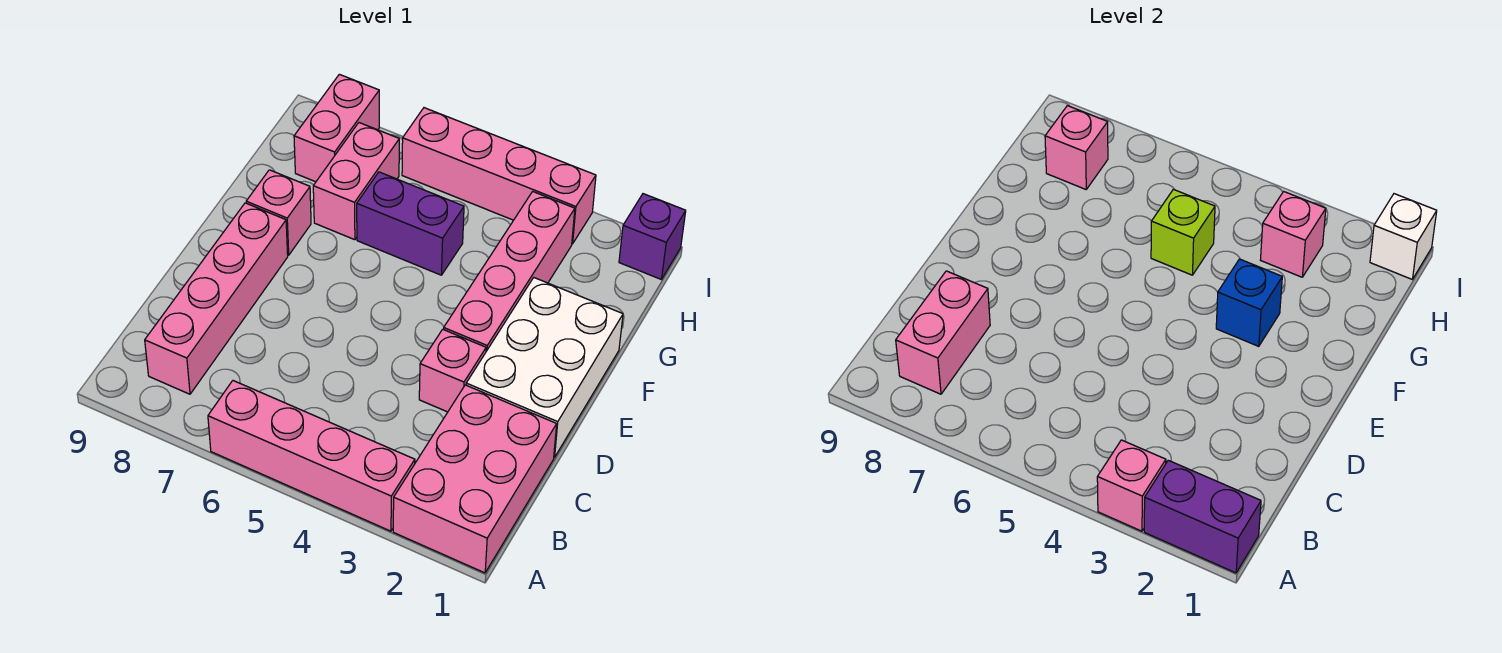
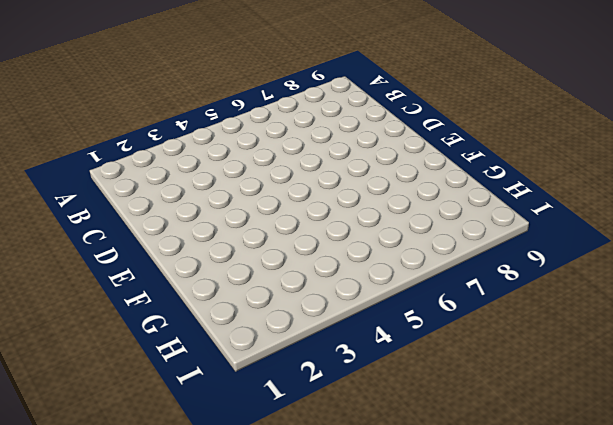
none -> pink 2x3 brick [393,385,557,573]
none -> pink 1x4 brick [208,381,415,531]
none -> pink 1x4 brick [145,203,288,394]

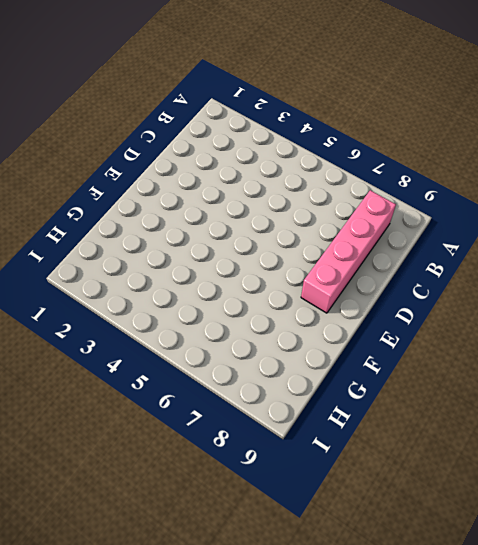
none -> pink 2x3 brick [393,385,557,573]
none -> pink 1x4 brick [208,381,415,531]
none -> white 2x3 brick [466,278,623,457]

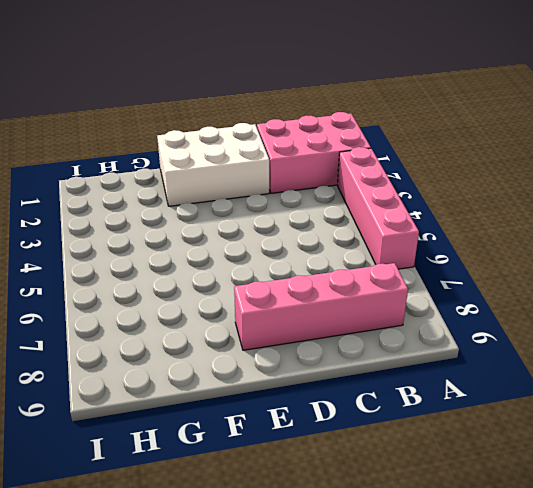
none -> pink 1x1 brick [419,329,486,412]
none -> pink 1x4 brick [444,192,575,351]
none -> pink 1x1 brick [246,170,311,255]

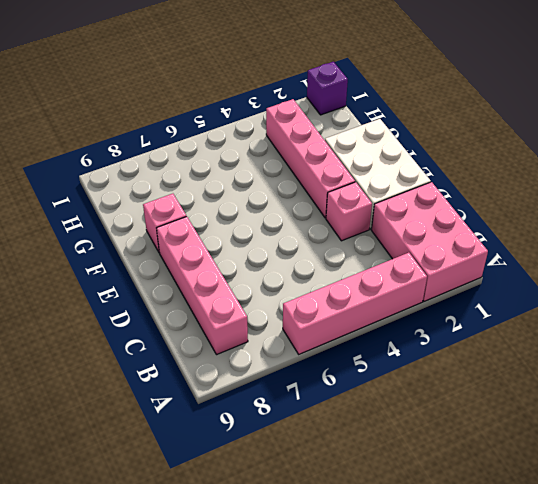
none -> purple 1x2 brick [357,172,464,275]
none -> pink 1x2 brick [313,123,399,240]
none -> pink 1x2 brick [294,74,379,182]

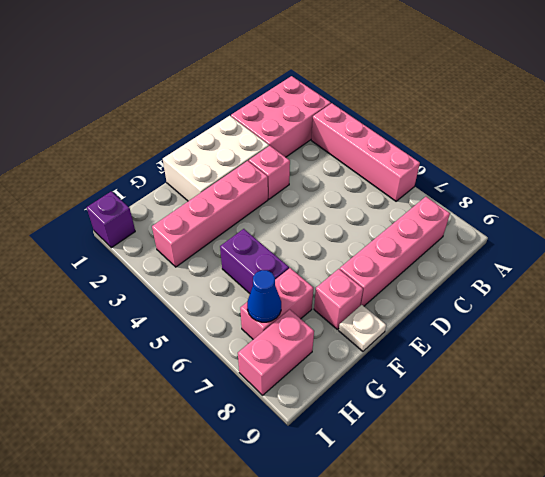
white 1x1 plate [339,305,386,351] -> none
blue 1x1 cone [247,270,281,322] -> none
none -> pink 1x4 brick [402,108,596,244]
none -> purple 1x2 brick [1144,460,1261,573]
none -> pink 1x1 brick [1097,440,1166,531]

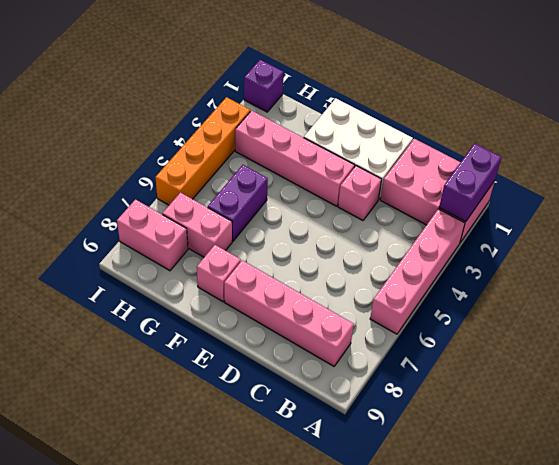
orange 1x4 brick [155,97,250,205] -> pink 1x4 brick [402,108,596,244]
none -> pink 1x1 brick [1097,440,1166,531]
none -> pink 1x2 brick [896,271,990,394]
none -> blue 1x1 brick [1216,259,1282,346]

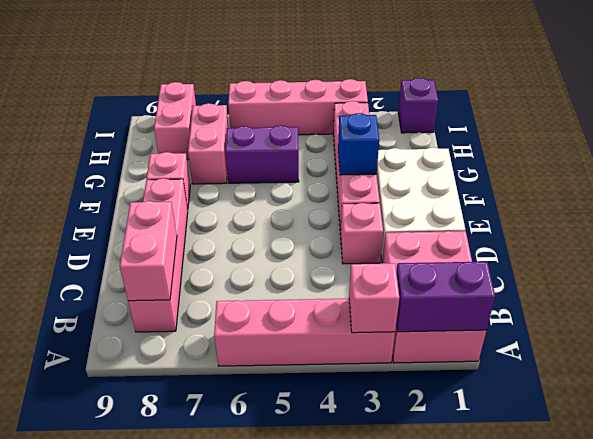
none -> lime 1x1 brick [1151,189,1215,275]
none -> pink 1x1 brick [1261,192,1326,277]
none -> pink 1x1 brick [1045,106,1108,189]

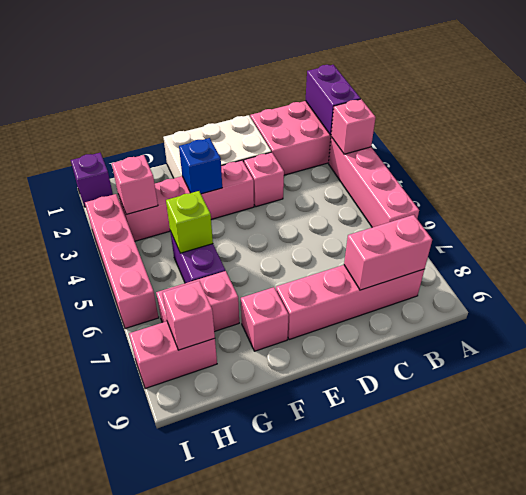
none -> white 1x1 brick [1370,194,1437,279]

